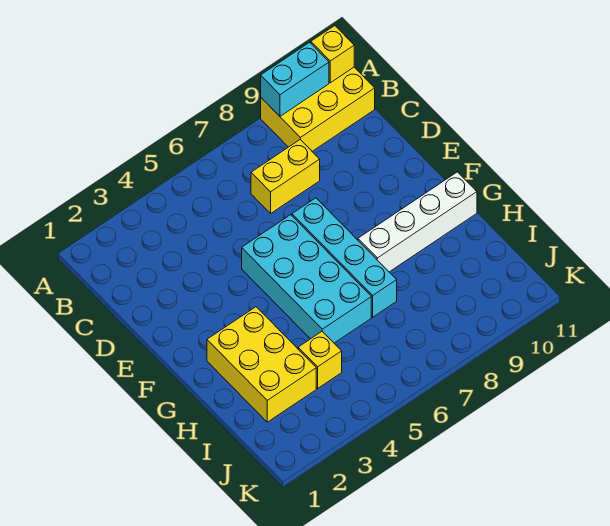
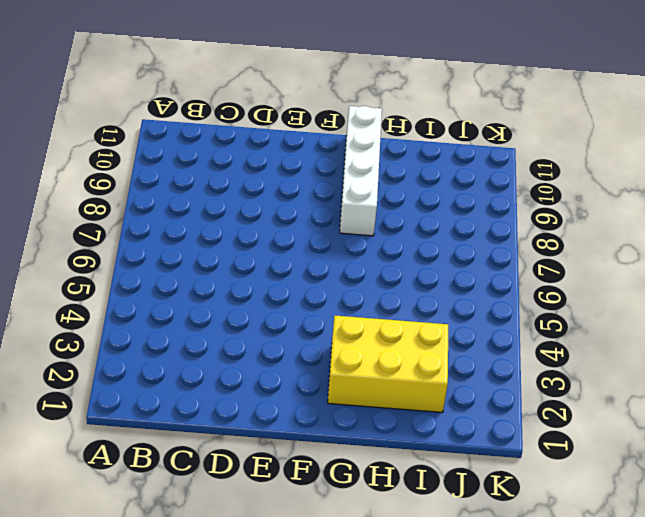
none -> yellow 2x3 brick [261,67,375,151]
none -> yellow 1x2 brick [251,140,320,213]

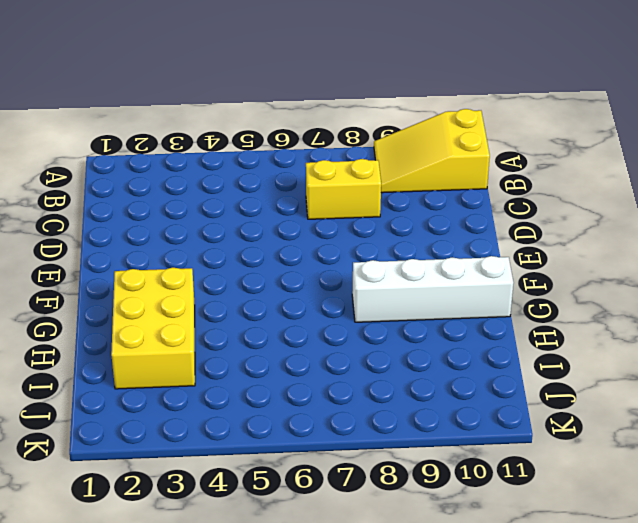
yellow 2x3 slope [374,109,490,193] -> yellow 2x3 brick [261,67,375,151]
none -> cyan 2x4 brick [242,215,371,343]
none -> cyan 1x4 brick [292,198,397,317]

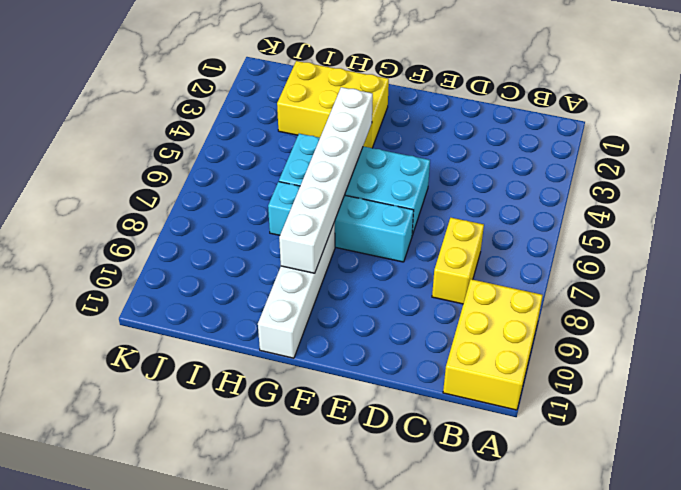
white 1x6 brick [279,87,373,273] -> none
none -> yellow 1x1 brick [298,332,342,388]
none -> cyan 1x2 brick [261,42,329,116]

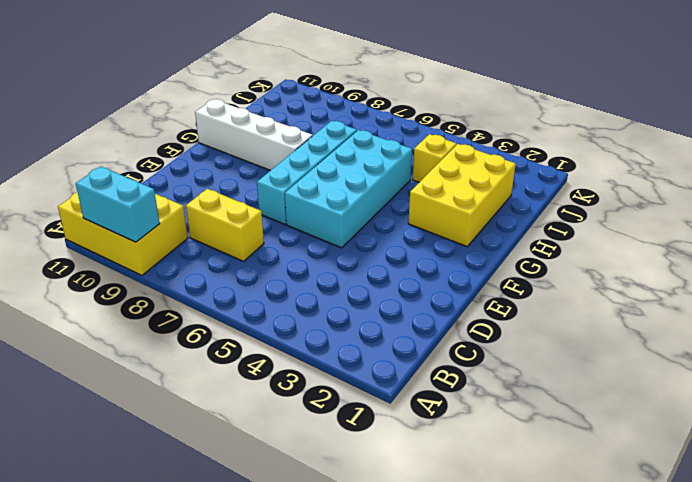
none -> yellow 1x1 brick [311,26,354,83]

